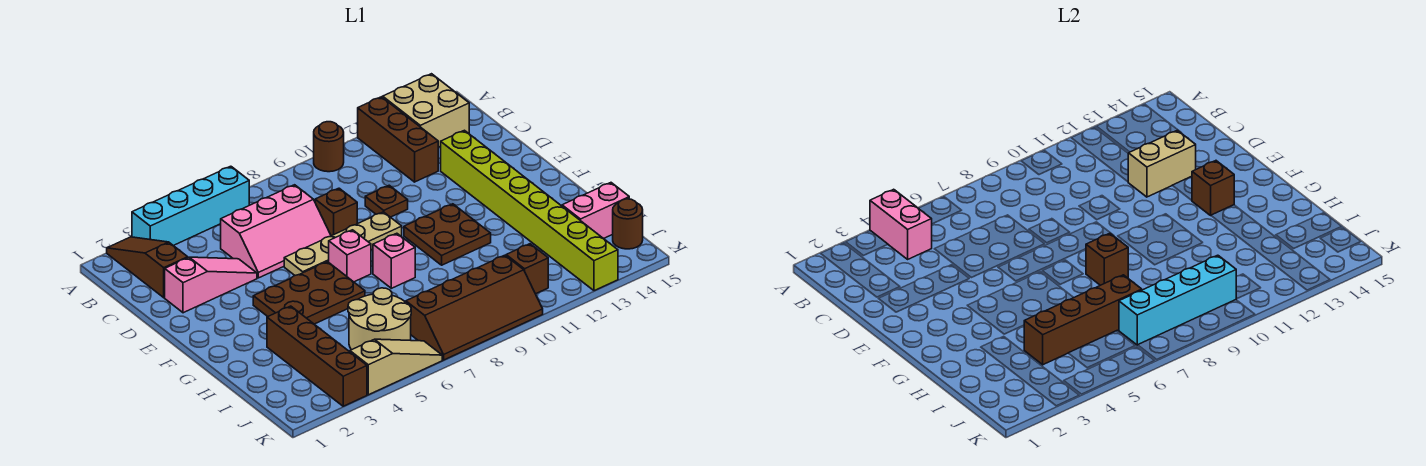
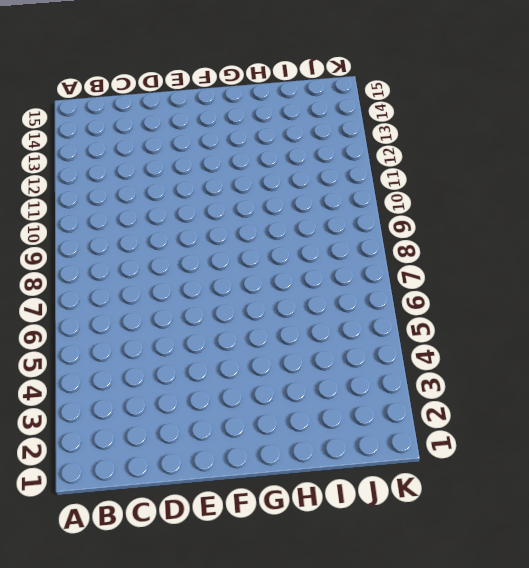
none -> brown 1x3 slope [107,237,188,298]
none -> cyan 1x4 brick [132,166,249,246]
none -> brown 1x1 round brick [314,122,344,172]

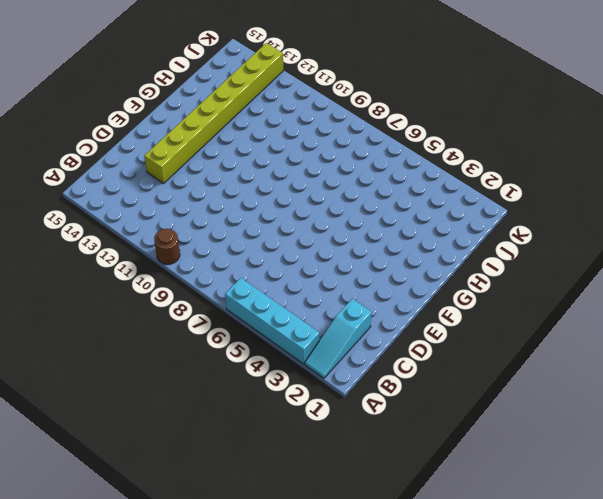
cyan 1x3 slope [305,299,372,378] -> brown 1x3 slope [107,237,188,298]
none -> brown 1x3 brick [358,97,438,182]
none -> tan 2x2 brick [383,74,469,147]
none -> pink 2x3 slope [221,185,331,278]

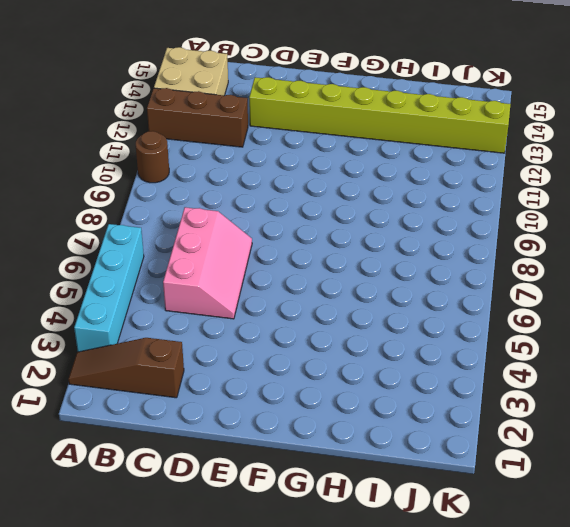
none -> pink 1x3 slope [165,257,257,313]
none -> brown 1x1 brick [315,188,357,236]
none -> brown 1x1 plate [365,185,408,217]

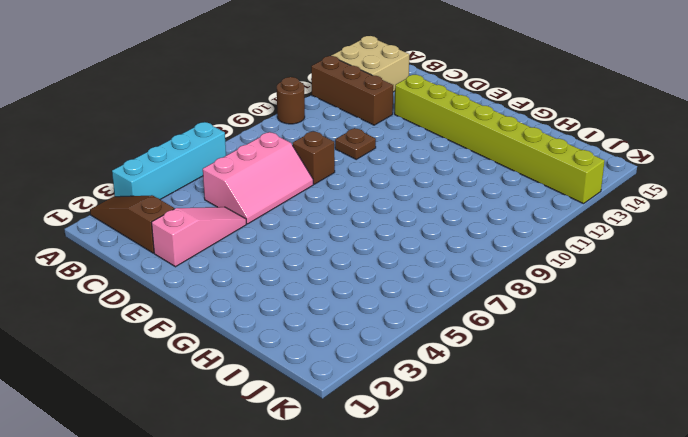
none -> tan 1x4 plate [284,212,402,275]
none -> brown 2x3 plate [253,262,365,324]
none -> pink 1x1 brick [329,230,371,282]

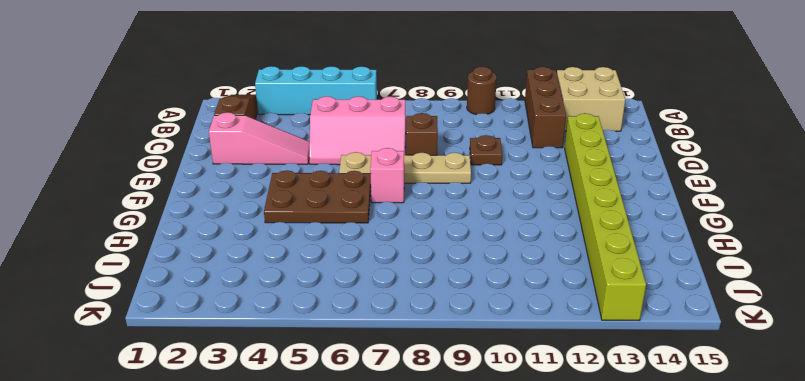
none -> brown 2x2 plate [404,204,491,265]
none -> pink 1x1 brick [373,233,415,288]
none -> brown 1x4 brick [267,306,367,406]

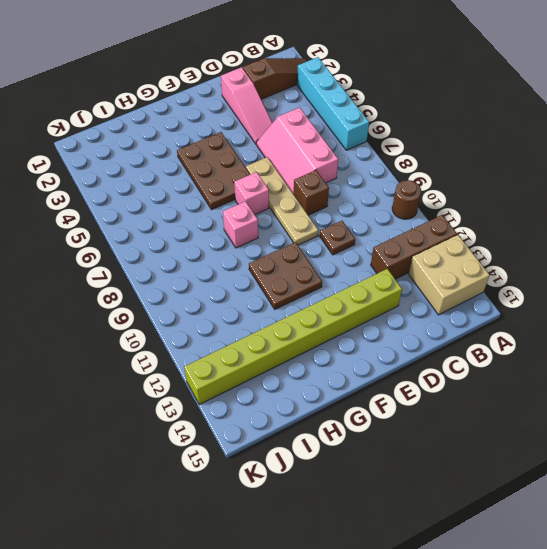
none -> brown 1x4 brick [267,306,367,406]
none -> tan 2x2 round brick [348,288,411,350]
none -> pink 1x2 brick [562,183,629,239]

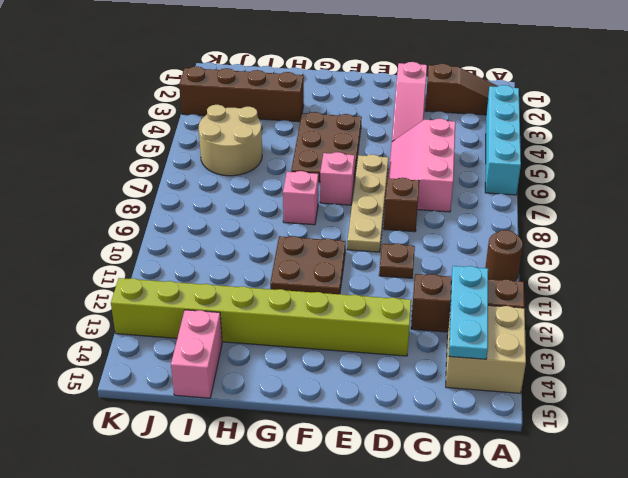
cyan 1x3 plate [449,266,488,359] -> none
none -> brown 2x4 slope [406,255,543,360]
none -> brown 1x1 brick [506,244,548,294]
none -> brown 1x1 round brick [613,199,643,249]

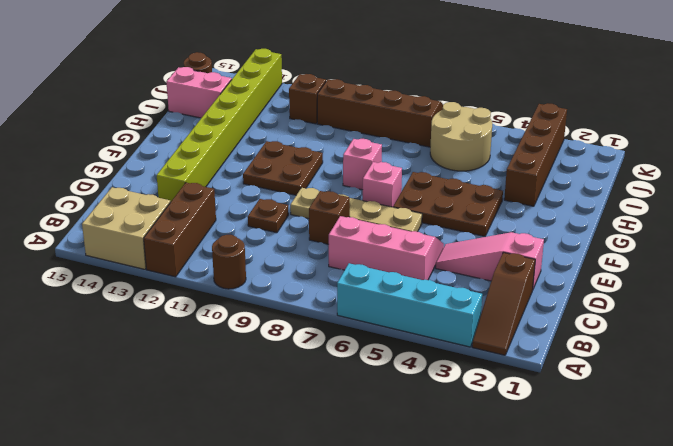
none -> tan 1x3 slope [350,339,442,395]
none -> pink 1x2 brick [870,189,932,259]
none -> tan 1x2 brick [1128,130,1196,197]

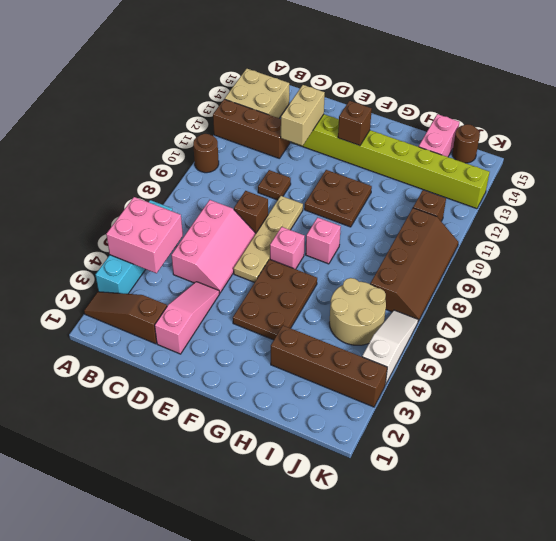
pink 2x2 brick [106,197,183,273] -> pink 1x2 brick [870,189,932,259]
white 1x3 slope [362,310,418,385] -> tan 1x3 slope [350,339,442,395]
none -> brown 1x1 brick [1086,233,1128,285]
none -> brown 1x4 brick [1024,275,1142,365]
none -> cyan 1x4 brick [1119,255,1236,345]

